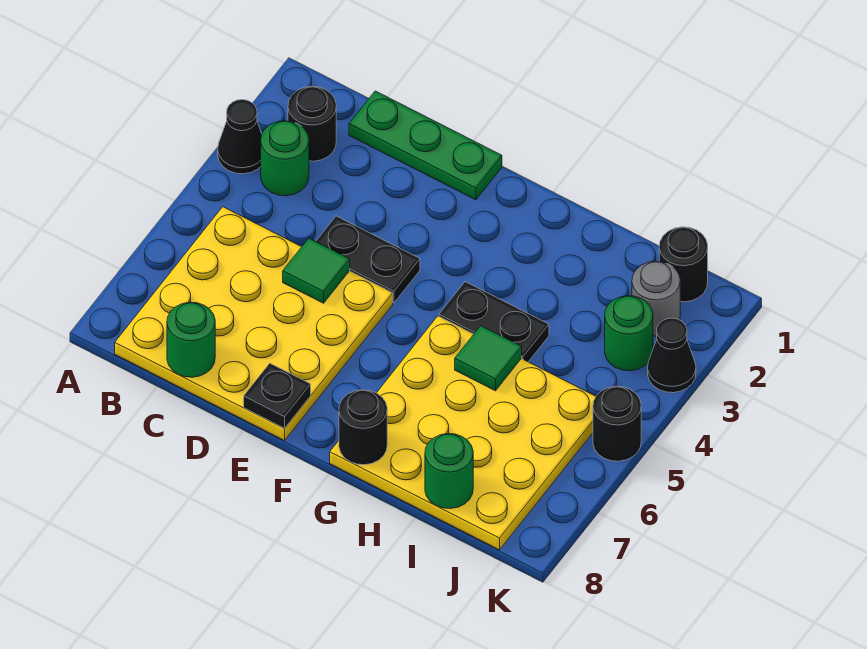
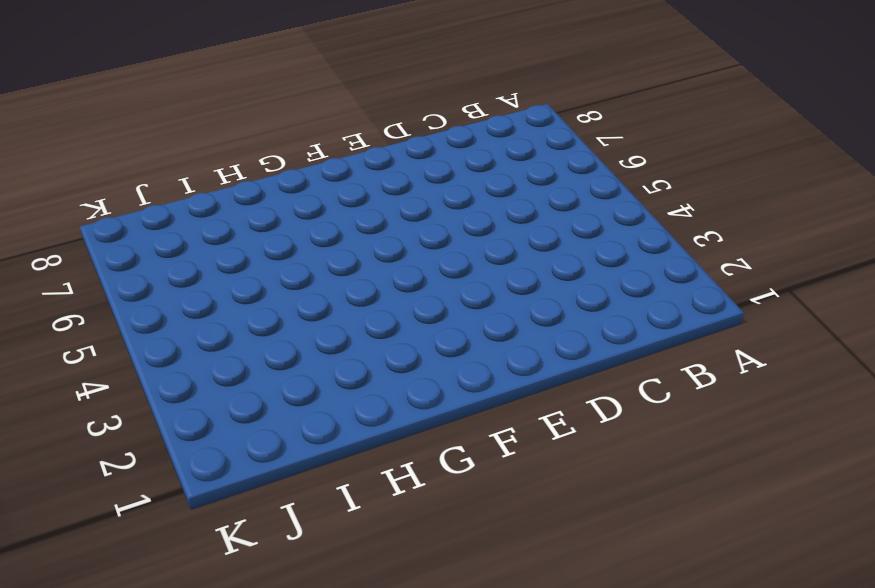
none -> black 1x1 cone [218,100,262,174]
none -> black 1x1 round brick [288,86,336,161]
none -> green 1x1 round brick [261,121,309,196]

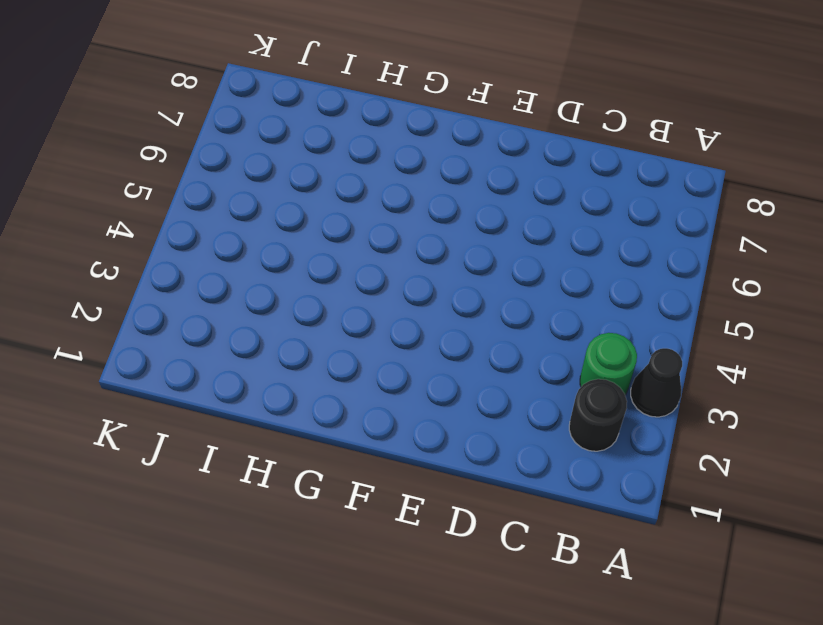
none -> yellow 4x4 plate [115,207,393,441]
none -> green 1x3 plate [349,91,502,200]
none -> black 1x2 plate [316,216,420,303]

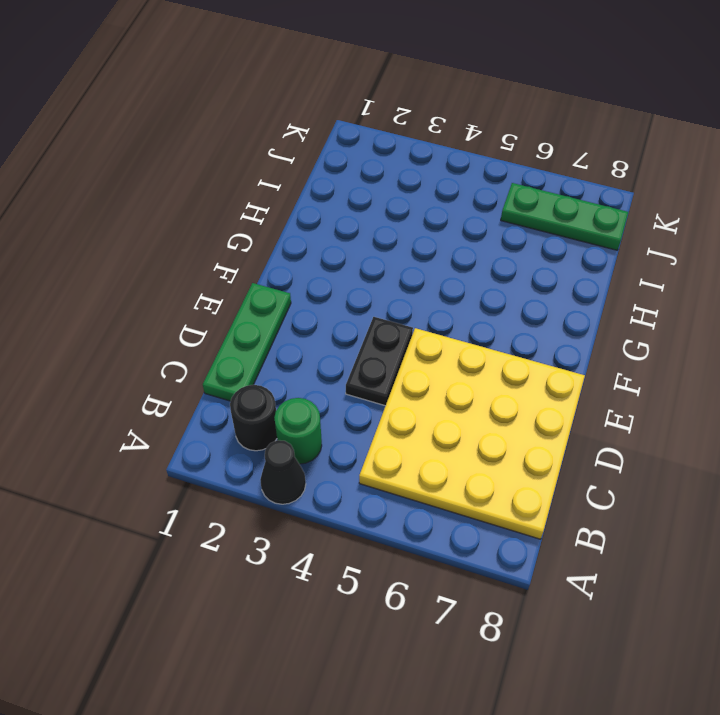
green 1x3 plate [501,183,628,250] -> yellow 4x4 plate [330,316,596,550]
none -> black 1x2 plate [439,282,549,362]
none -> black 1x1 round brick [659,227,708,302]
none -> grey 1x1 round brick [632,261,680,336]

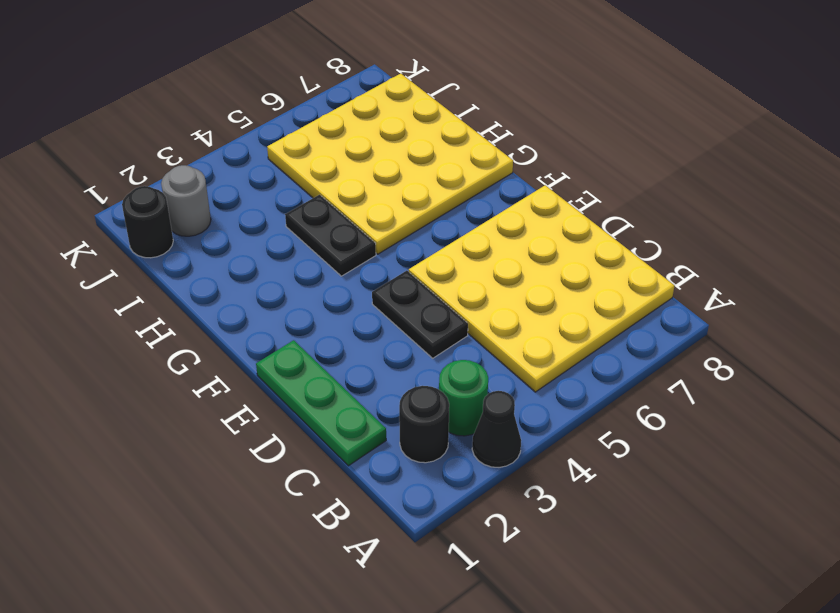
none -> green 1x1 round brick [605,296,653,371]
none -> black 1x1 cone [648,318,696,393]
none -> black 1x1 round brick [593,386,641,461]

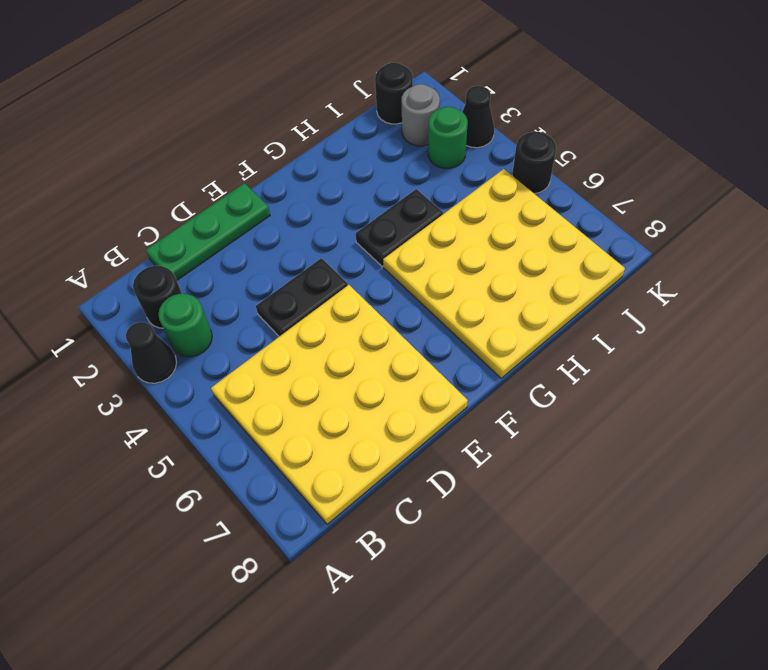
none -> green 1x1 round brick [167,302,215,377]
none -> green 1x1 tile [283,238,350,303]
none -> black 1x1 plate [244,363,311,428]

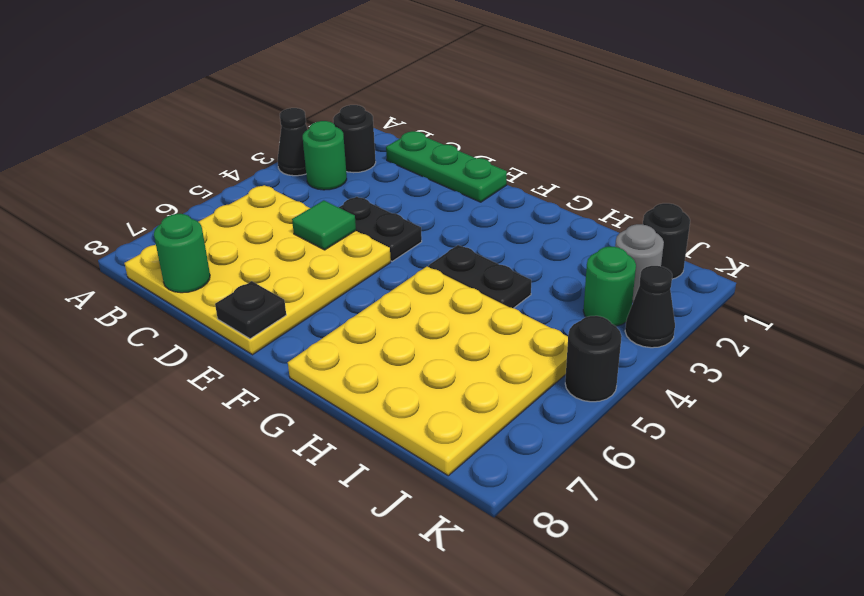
none -> black 1x1 round brick [339,390,387,465]
none -> green 1x1 tile [455,326,522,391]
none -> green 1x1 round brick [425,434,473,509]

